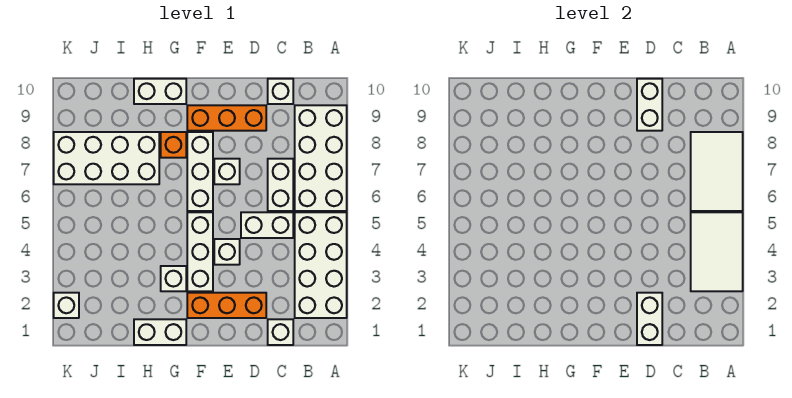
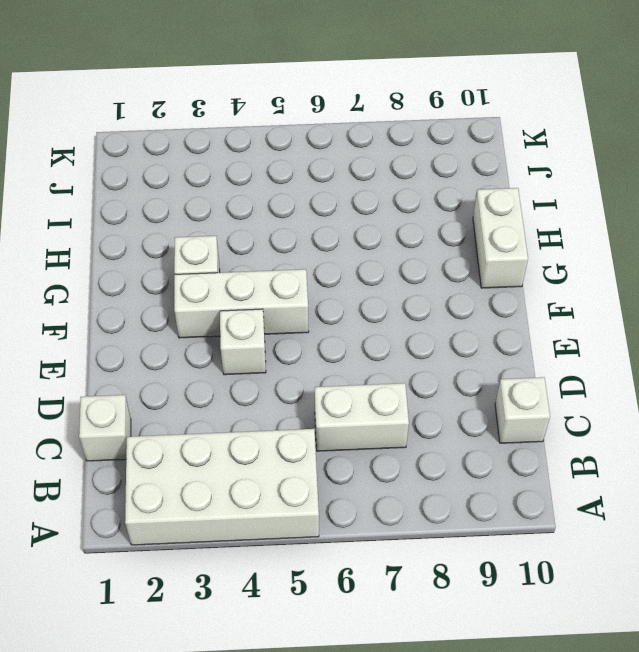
none -> white 2x4 brick [295,105,347,211]
none -> white 1x2 brick [241,212,293,238]
none -> orange 1x3 brick [187,293,266,318]

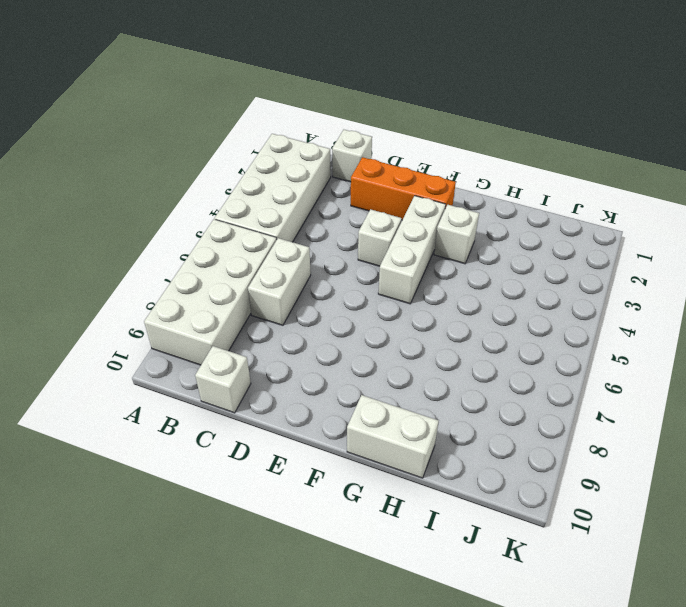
none -> white 1x2 brick [241,212,293,238]
none -> orange 1x3 brick [187,105,266,131]
none -> white 1x1 brick [214,159,240,184]

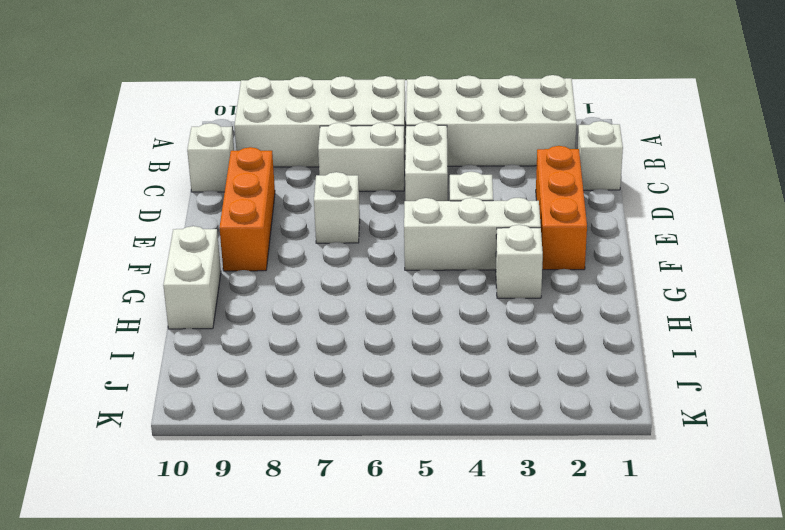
none -> white 1x3 brick [187,132,213,211]
none -> white 1x2 brick [134,319,186,345]
none -> orange 1x1 brick [161,132,186,158]

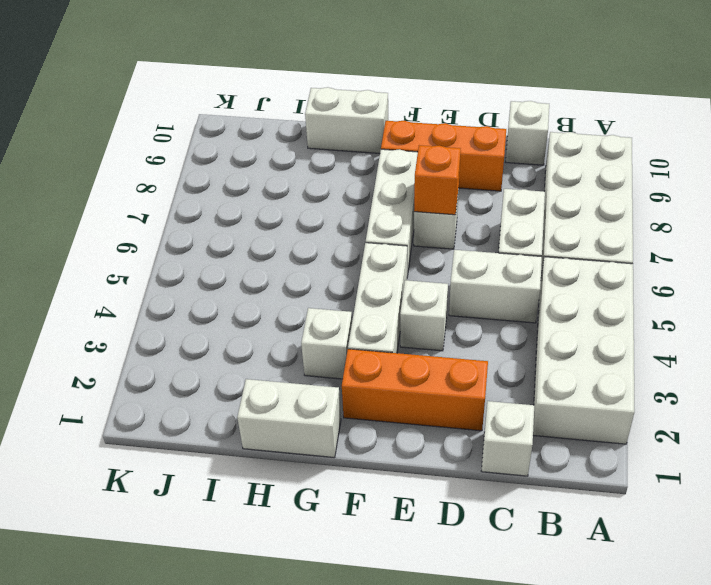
orange 1x1 brick [414,145,461,215] -> orange 1x1 brick moved to [161,132,186,158]
none -> white 2x4 brick [54,132,159,184]
none -> white 1x1 brick [54,293,79,318]
none -> white 2x3 tile [691,212,743,291]

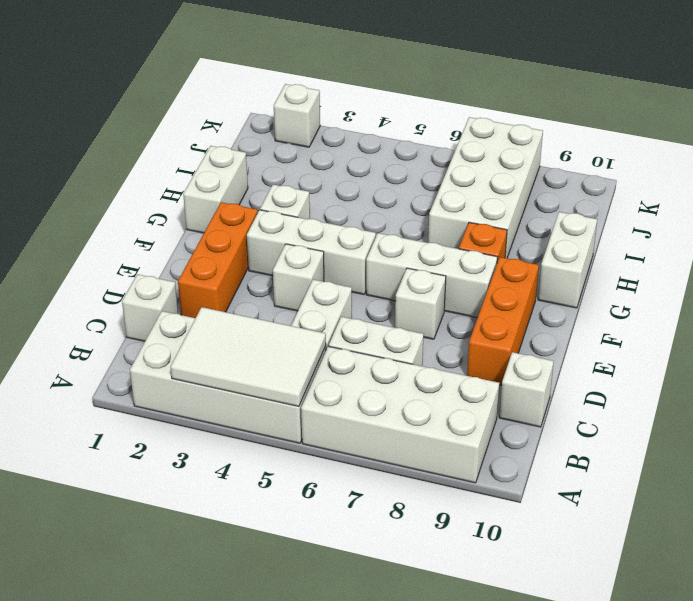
none -> white 2x3 tile [691,132,743,211]
none -> white 1x2 brick [637,293,662,345]
none -> white 1x2 brick [637,79,662,131]

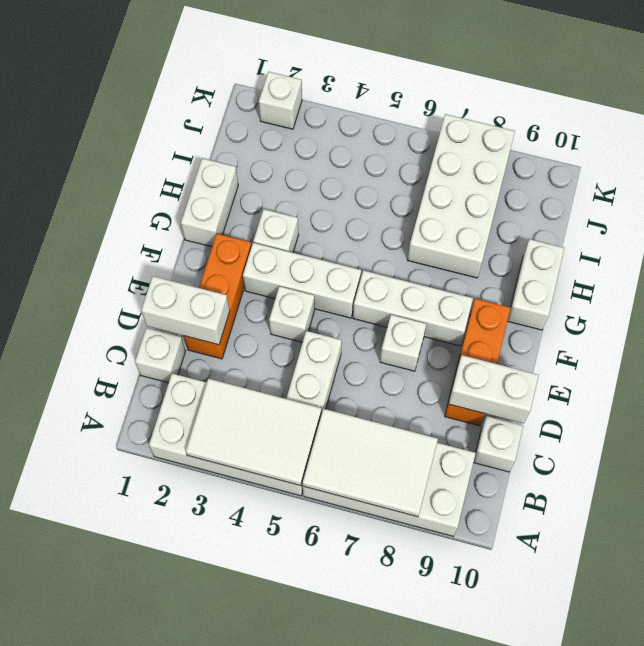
none -> white 1x2 brick [268,159,293,211]
none -> orange 1x1 brick [161,132,186,158]

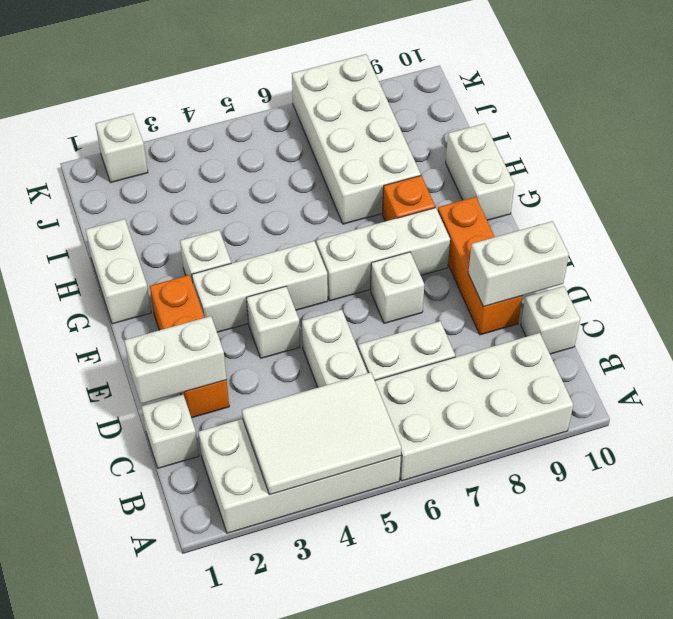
none -> white 2x3 tile [691,132,743,211]

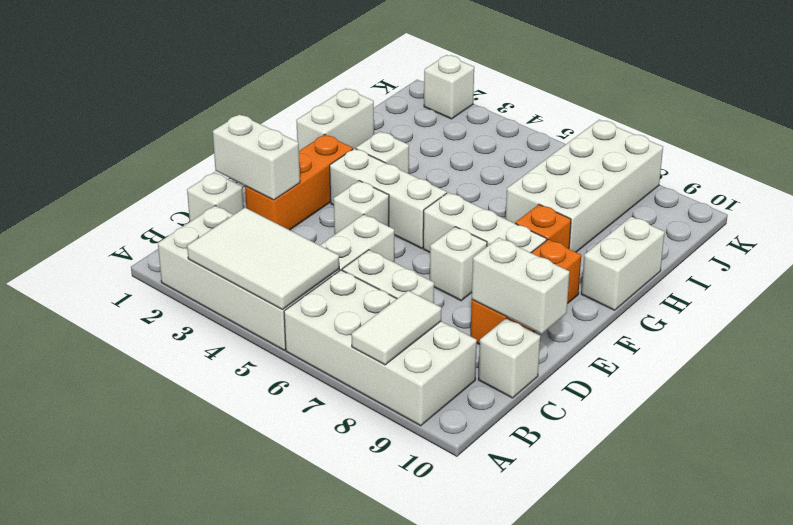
white 1x2 tile [352,291,441,365] -> white 2x3 tile [691,132,743,211]

